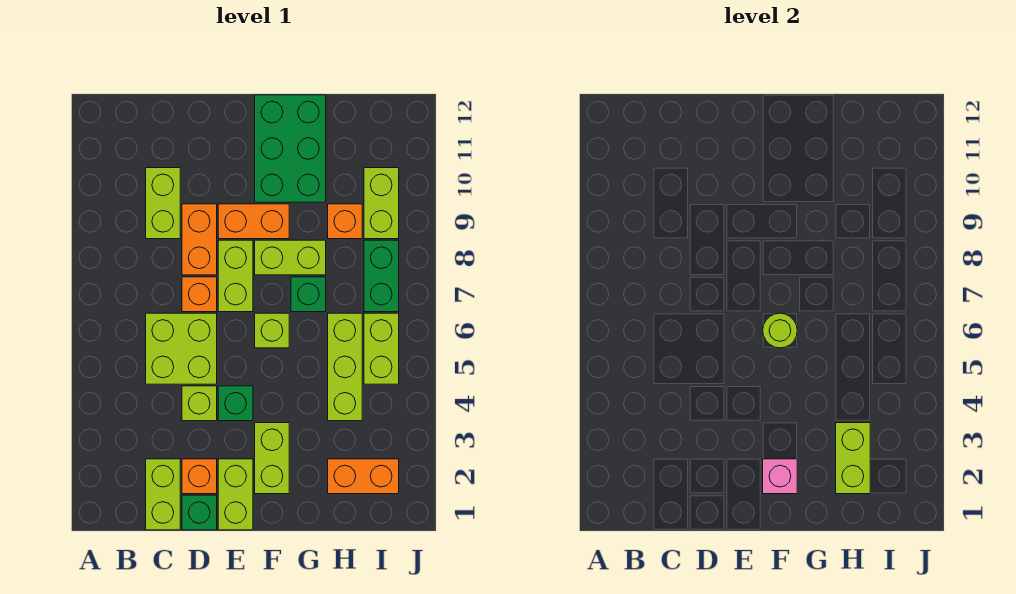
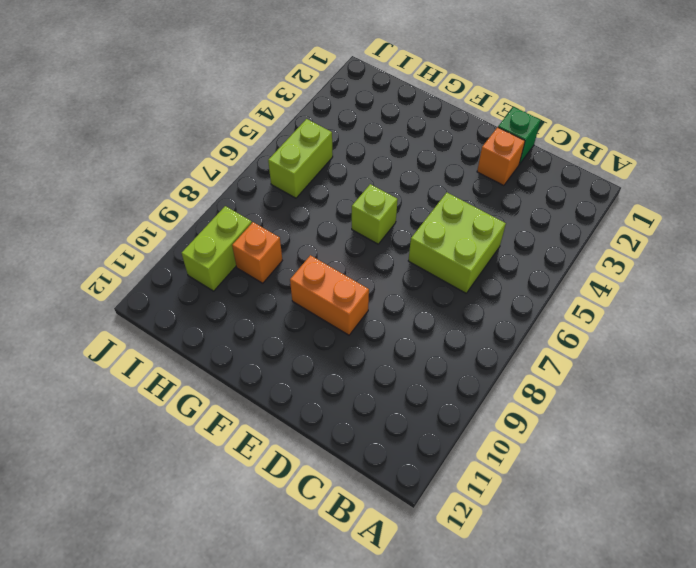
none -> lime 1x2 brick [146,459,180,530]
none -> lime 1x2 brick [146,168,180,239]
none -> lime 1x1 brick [182,386,217,421]

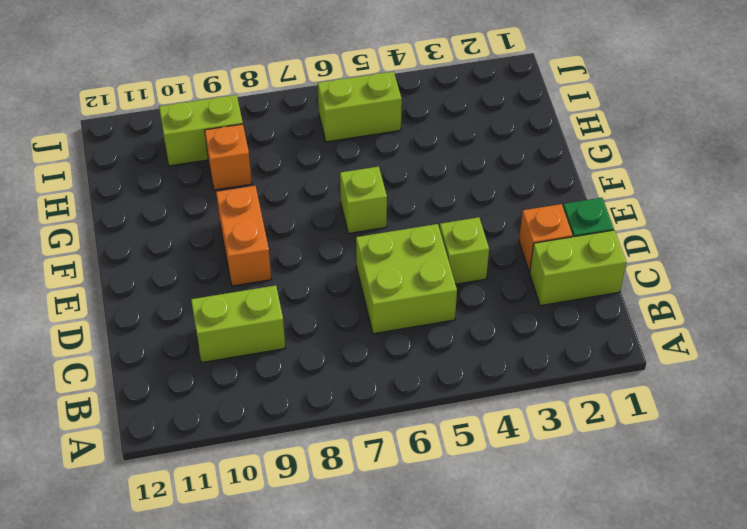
none -> orange 1x1 brick [182,277,217,312]
none -> orange 1x2 brick [182,204,217,275]
none -> lime 1x2 brick [218,459,253,530]

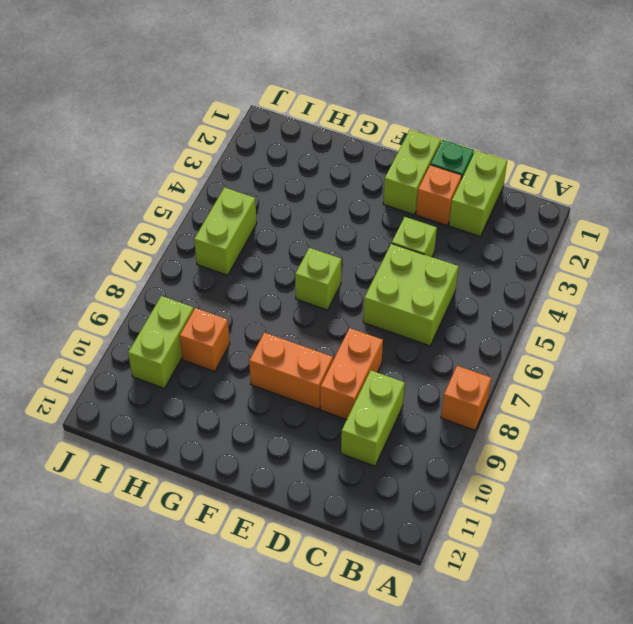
orange 1x1 brick [441,366,491,430] -> orange 1x1 brick moved to [182,277,217,312]
none -> green 1x1 brick [218,386,253,421]
none -> lime 1x2 brick [218,240,253,312]
none -> lime 1x2 brick [255,423,289,494]

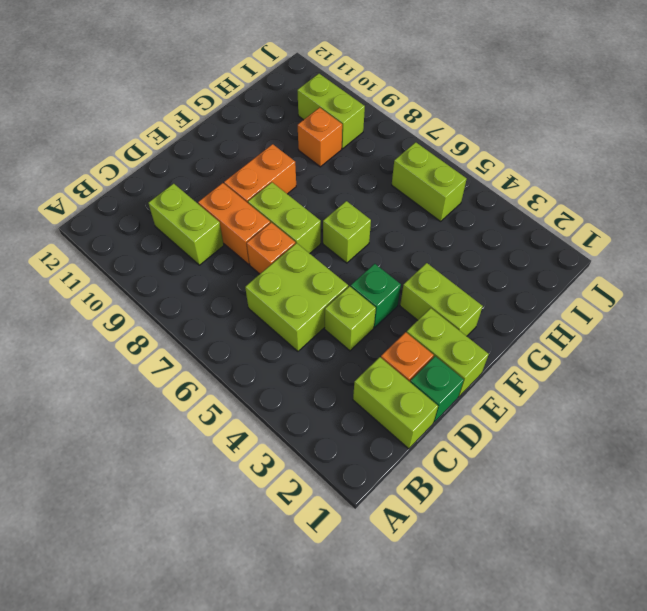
none -> lime 1x2 brick [255,240,326,275]
none -> green 2x3 brick [255,95,326,202]
none -> green 1x1 brick [291,277,326,312]

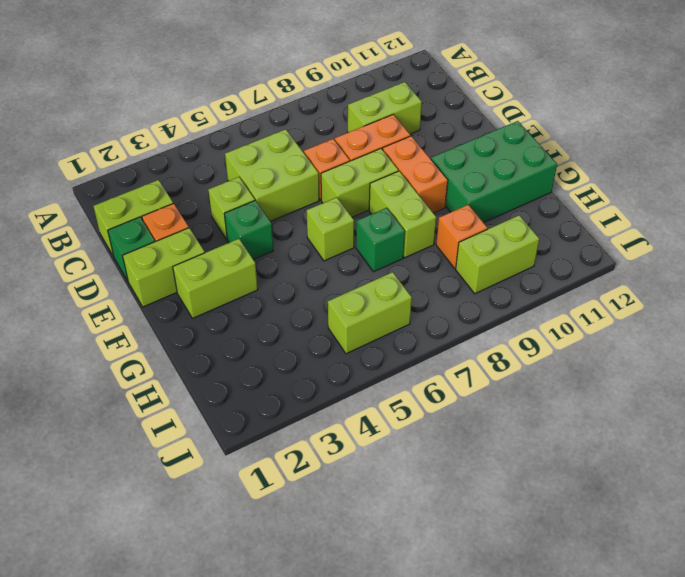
none -> orange 1x2 brick [328,459,399,494]
none -> lime 1x3 brick [328,313,362,421]
none -> green 1x2 brick [364,240,399,312]

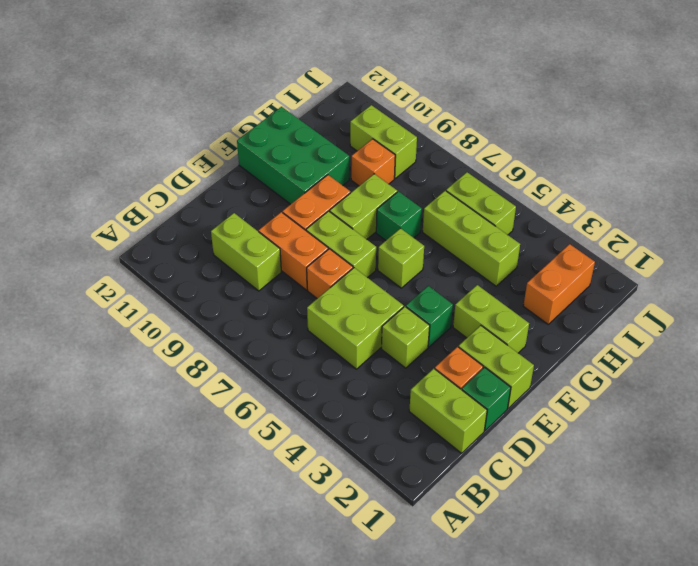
none -> green 1x2 brick [364,240,399,312]
none -> pink 1x1 brick [763,459,797,494]
none -> lime 1x1 round brick [763,313,797,348]

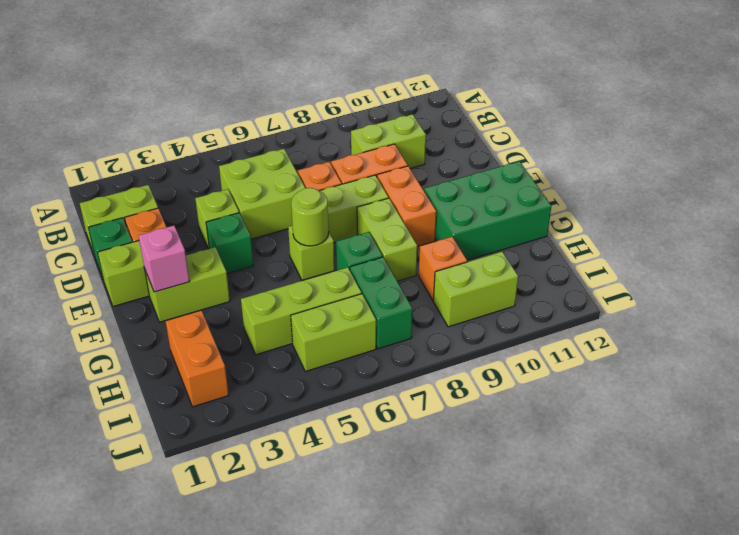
green 1x2 brick [350,257,413,349] -> green 1x2 brick turned to [364,240,399,312]
none -> lime 1x2 brick [836,423,870,494]

